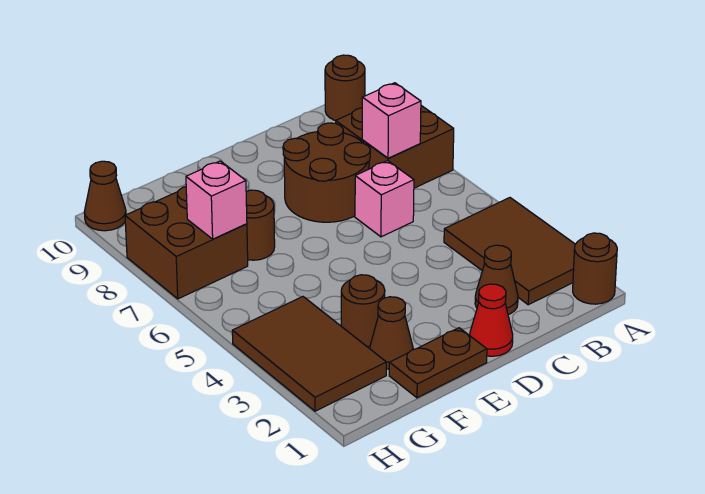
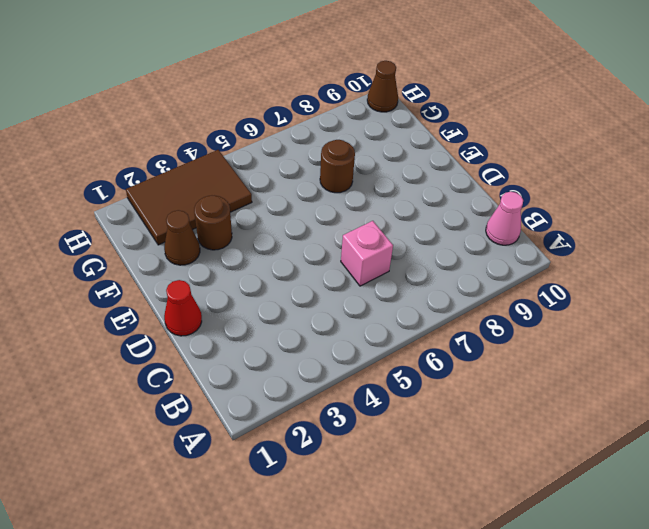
pink 1x1 cone [486,192,523,245] -> none
none -> brown 1x1 round brick [573,233,617,304]
none -> brown 2x3 tile [444,198,575,305]
none -> brown 2x2 brick [336,106,454,188]

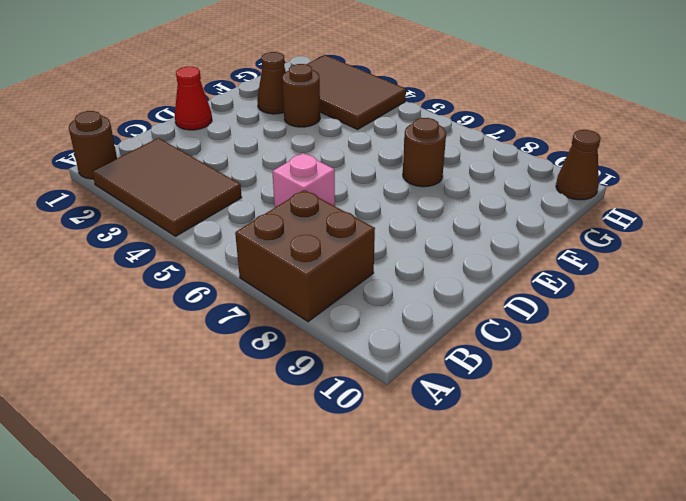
none -> brown 1x1 round brick [325,55,365,121]
none -> brown 1x1 cone [475,245,518,315]
none -> brown 2x2 round brick [283,123,370,222]

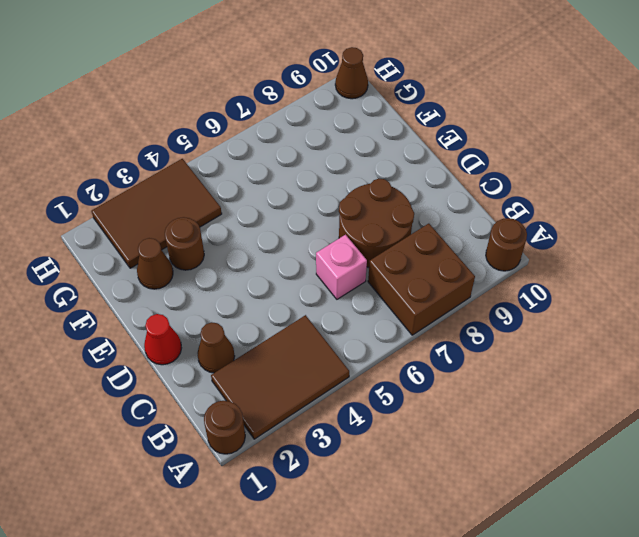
none -> brown 1x2 plate [389,328,487,398]
none -> brown 1x1 round brick [246,190,275,260]
none -> brown 2x2 brick [125,187,248,299]

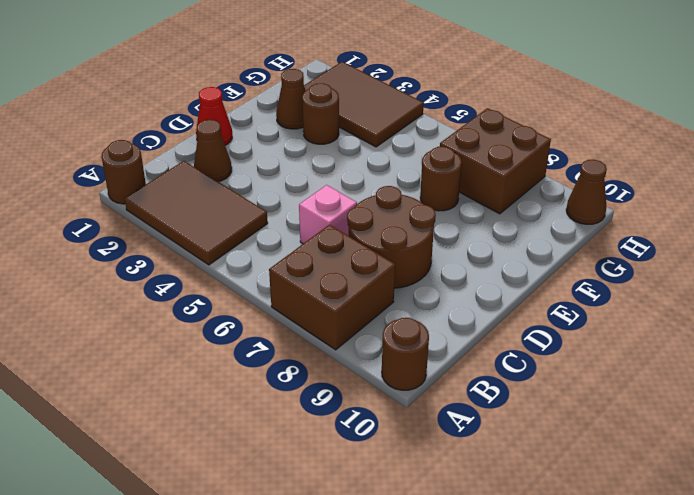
none -> brown 1x2 plate [389,328,487,398]
none -> pink 1x1 brick [362,83,421,158]
none -> pink 1x1 brick [186,161,247,239]

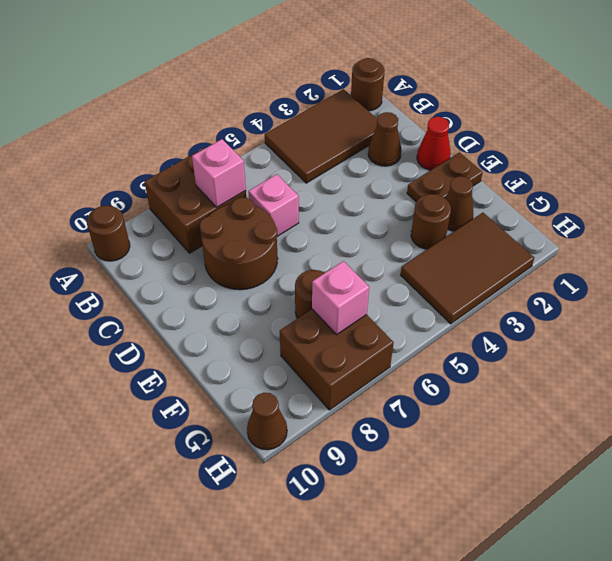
brown 1x2 plate [407,152,483,202] -> brown 1x2 plate turned to [389,328,487,398]

